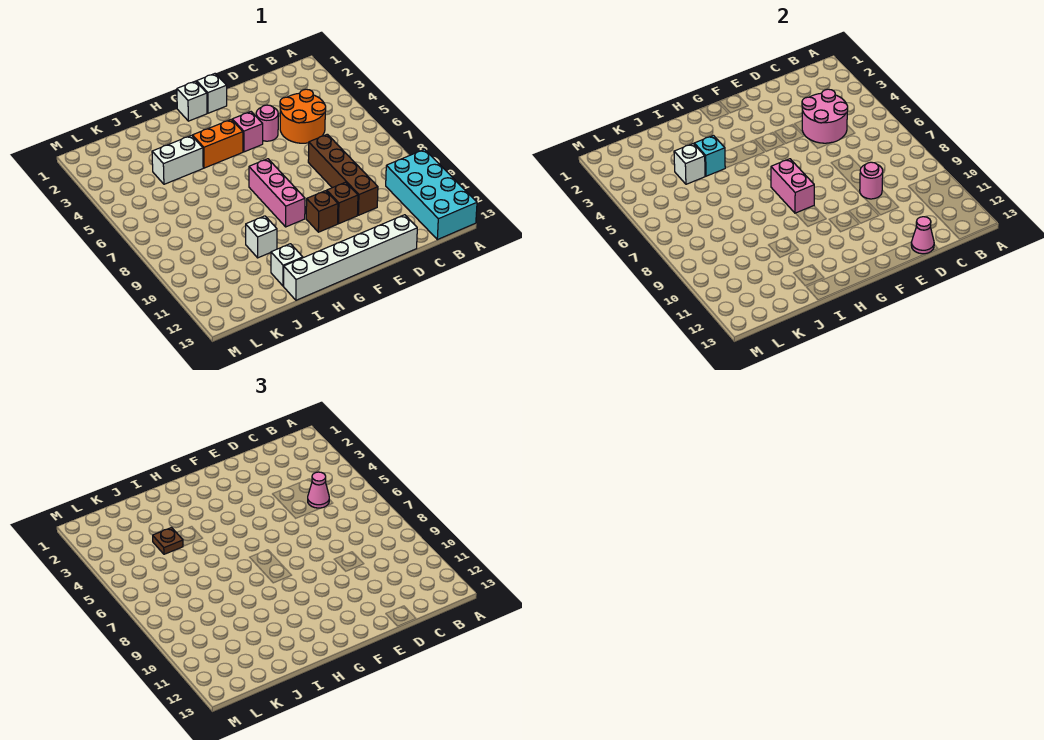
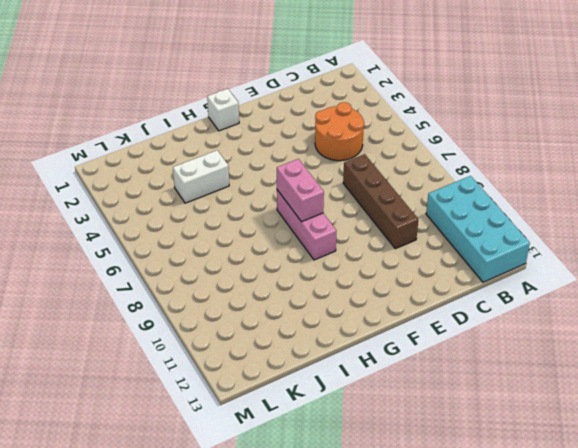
none -> white 1x6 brick [284,215,417,300]
none -> pink 1x1 round brick [256,105,278,141]
none -> brown 1x1 brick [327,182,358,224]

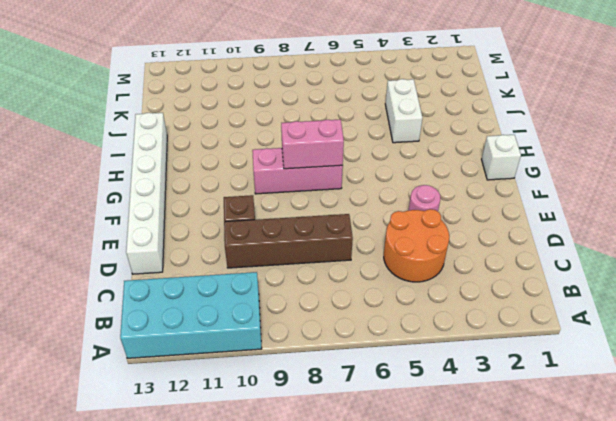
none -> white 1x1 brick [197,74,227,113]
none -> pink 1x1 brick [232,112,263,152]
none -> brown 1x1 brick [306,191,338,232]

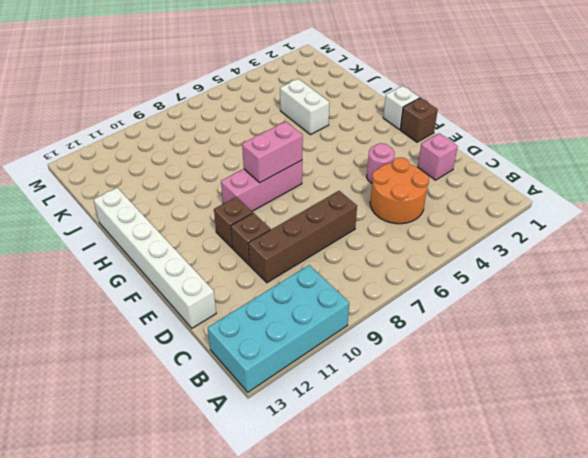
pink 1x1 brick [418,133,458,180] -> pink 1x1 brick moved to [232,112,263,152]
brown 1x1 brick [400,98,438,142] -> white 1x1 brick [197,74,227,113]
none -> orange 1x2 brick [192,119,243,168]
none -> white 1x1 brick [246,216,277,258]
none -> white 1x1 brick [271,244,303,286]

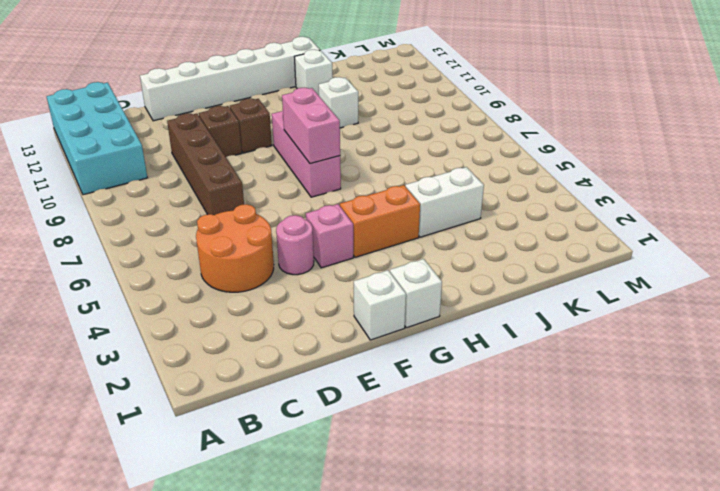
none -> pink 2x2 round brick [802,89,848,143]
none -> pink 1x1 round brick [860,162,883,199]
none -> pink 1x1 cone [911,217,934,254]

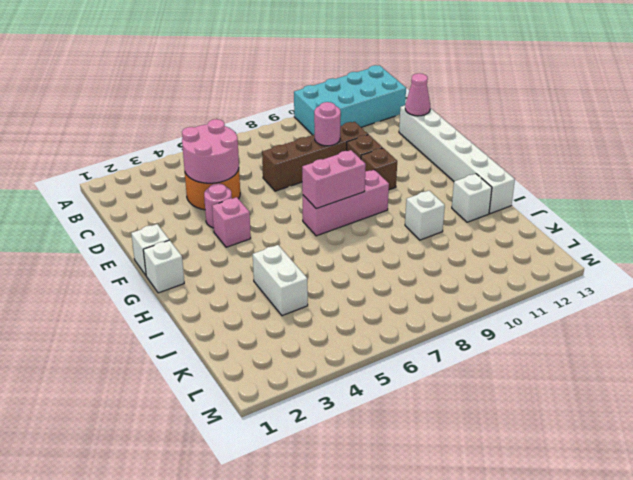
none -> orange 1x2 brick [192,119,243,168]
none -> cyan 1x1 brick [694,135,725,176]
none -> white 1x1 brick [674,144,705,184]

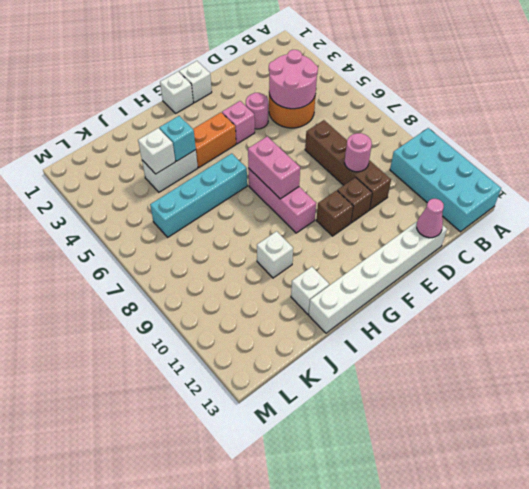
cyan 1x4 brick [150,154,247,237] -> none
none -> pink 1x1 cone [308,472,329,508]
none -> brown 1x1 plate [153,528,183,554]

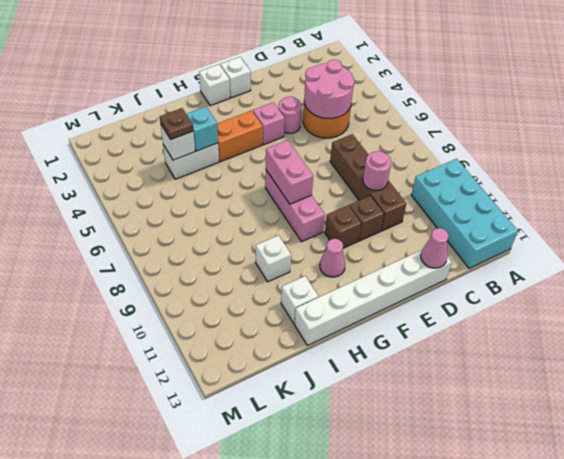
pink 1x1 cone [320,239,345,277] -> pink 1x1 cone moved to [308,472,329,508]

